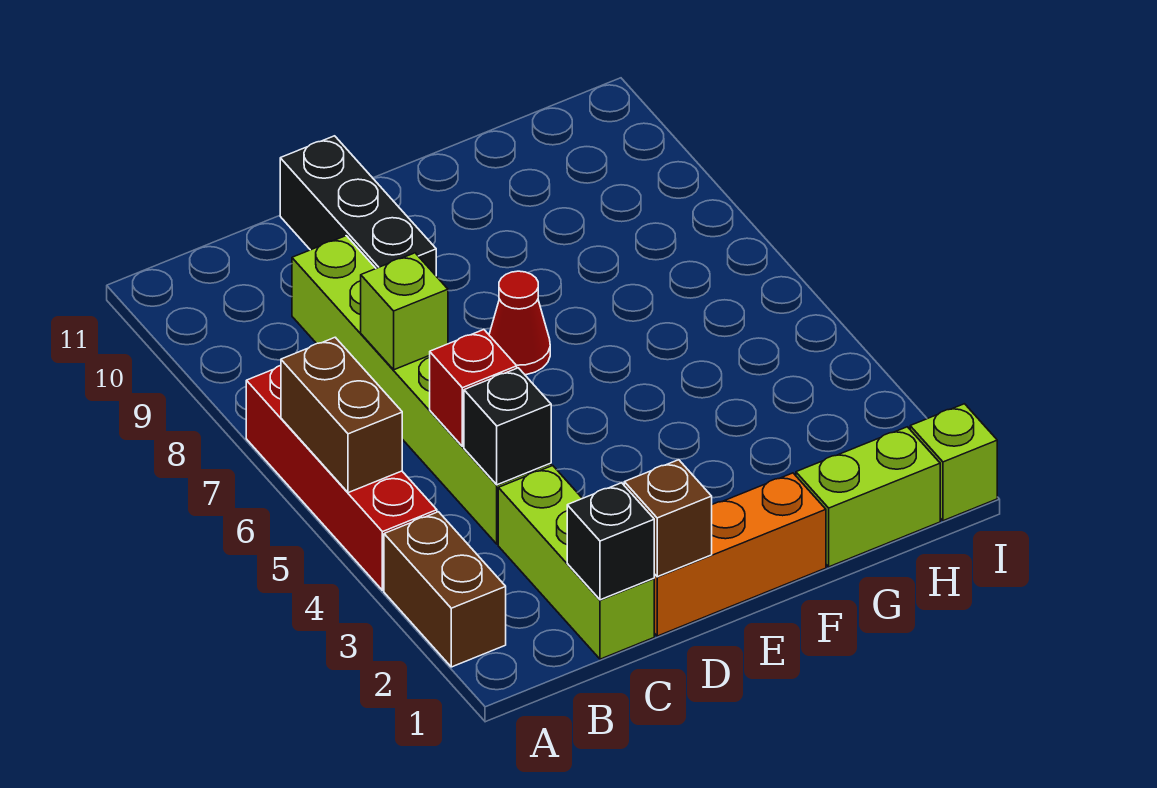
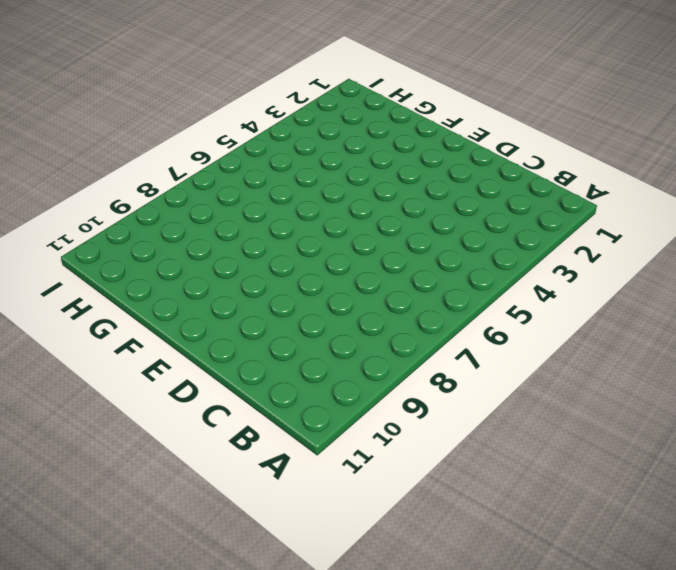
none -> brown 1x2 brick [384,512,506,667]
none -> red 1x4 brick [246,365,437,590]
none -> lime 1x3 brick [498,466,654,659]

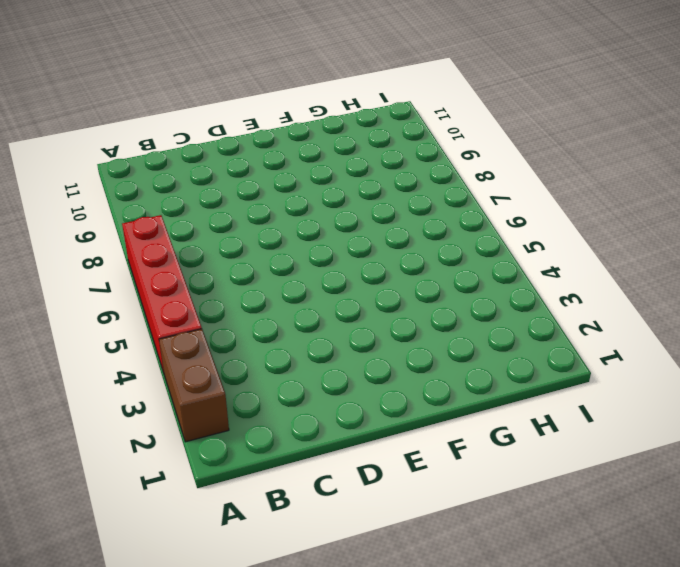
none -> lime 1x3 brick [498,466,654,659]
none -> lime 1x6 brick [292,236,551,544]
none -> orange 1x3 brick [654,473,826,636]

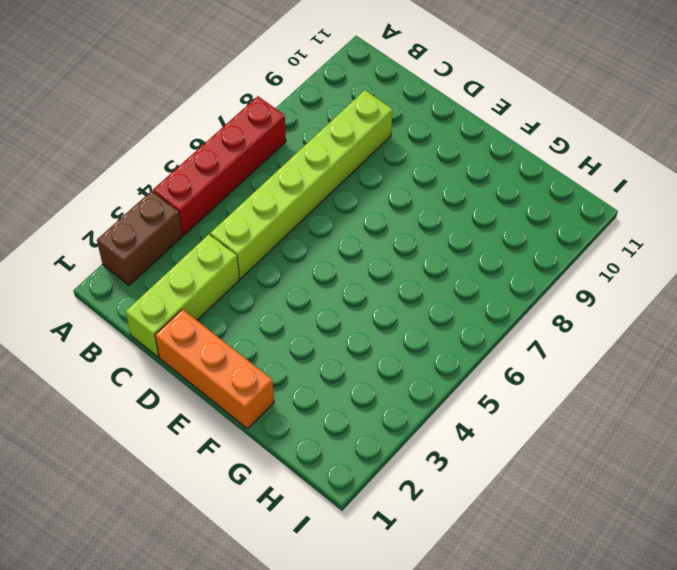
none -> black 1x3 brick [280,136,436,275]
none -> red 1x1 cone [489,271,550,375]
none -> lime 1x2 brick [796,427,940,567]

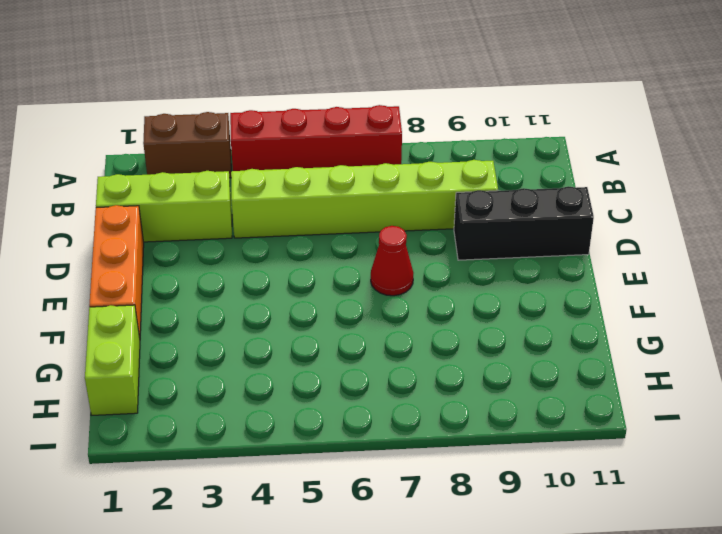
none -> lime 1x1 brick [910,404,997,521]
none -> brown 1x2 brick [281,337,402,493]
none -> black 1x1 brick [567,483,654,600]

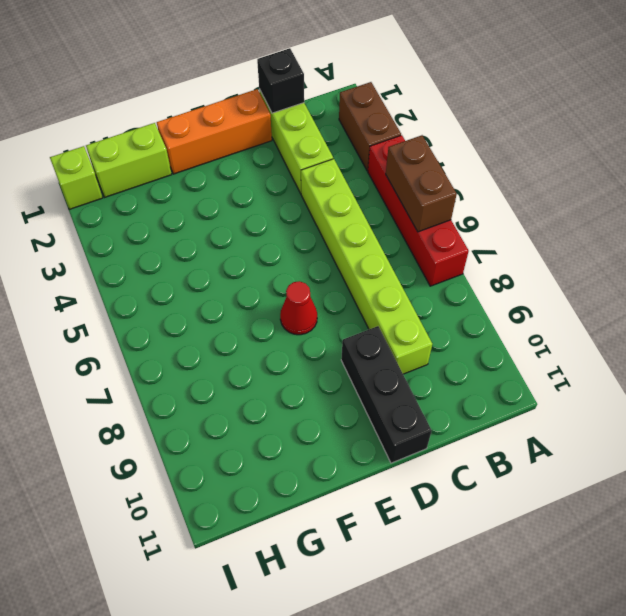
none -> black 1x1 brick [464,368,551,485]
none -> red 1x1 brick [430,330,517,446]
none -> lime 1x1 brick [361,253,448,370]

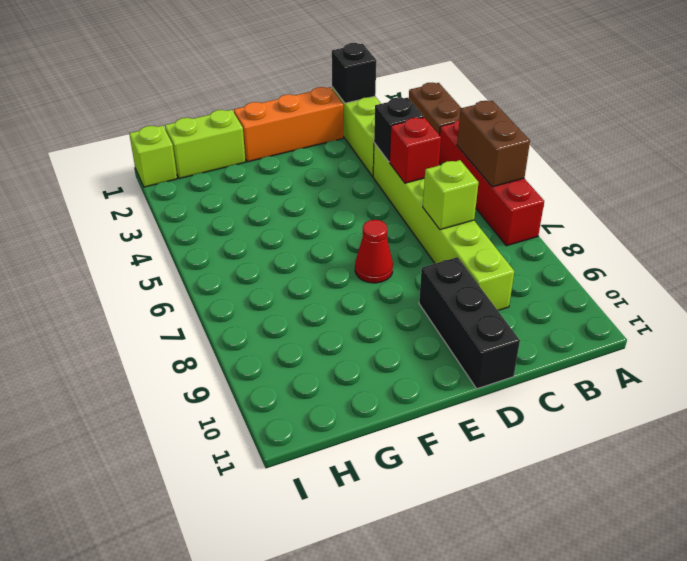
none -> brown 1x1 brick [624,460,712,577]

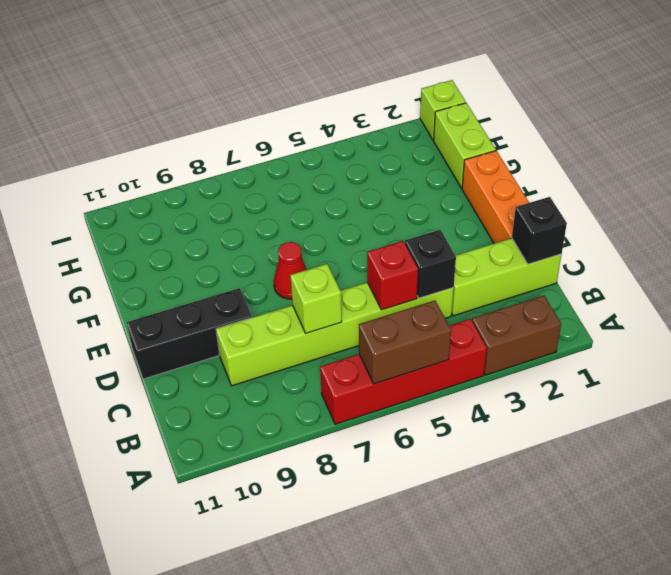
none -> brown 1x1 brick [624,460,712,577]

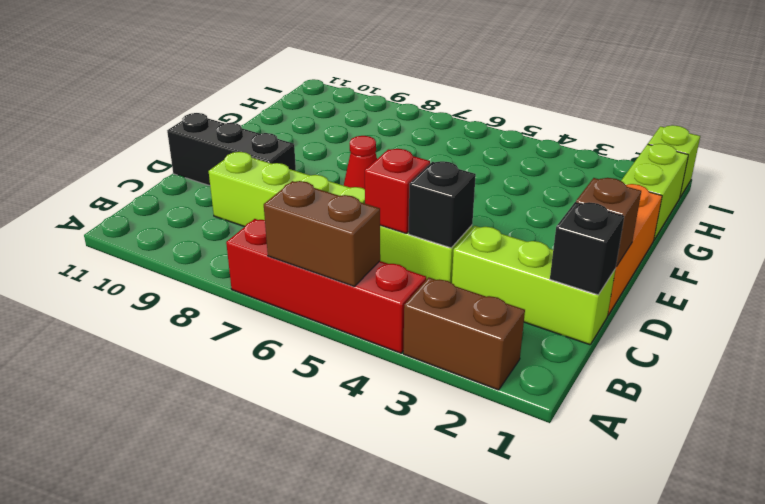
none -> lime 1x1 brick [361,253,448,370]

